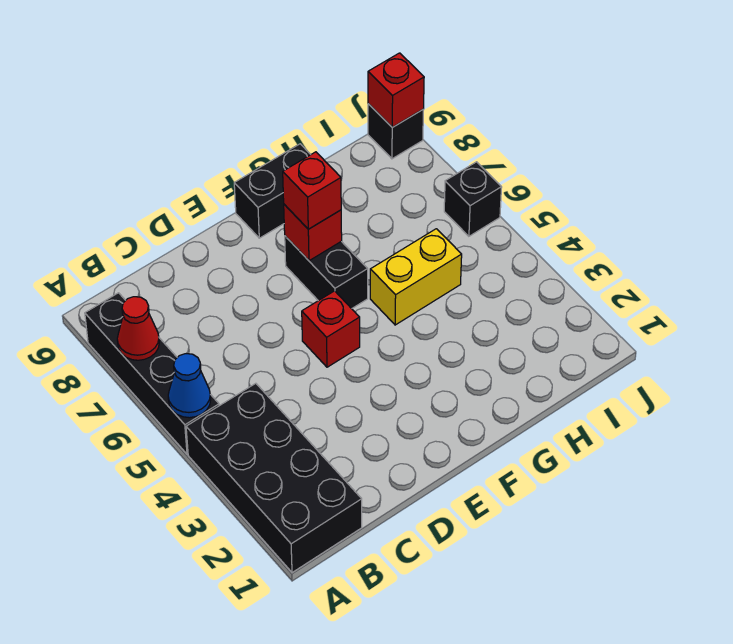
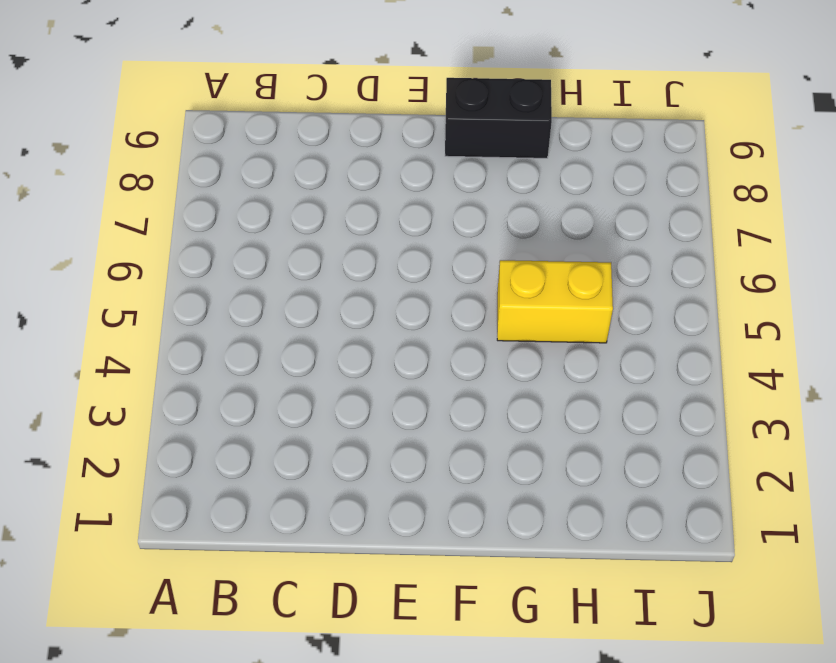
none -> black 2x4 brick [186,383,362,573]
none -> black 1x4 brick [85,293,219,454]
none -> red 1x1 brick [302,291,360,367]

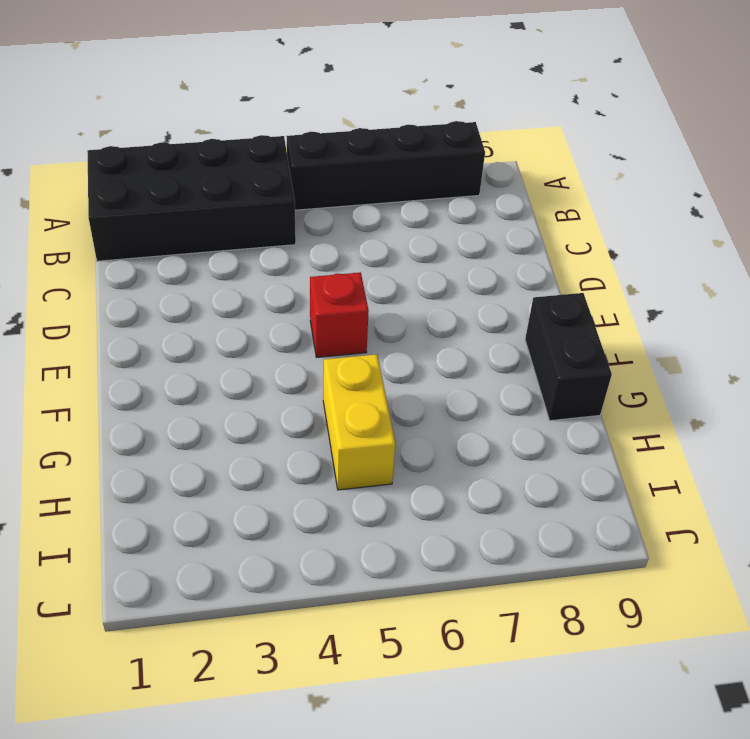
none -> black 1x2 brick [285,236,368,309]
none -> black 1x1 brick [444,162,502,236]
none -> black 1x1 brick [368,104,424,159]

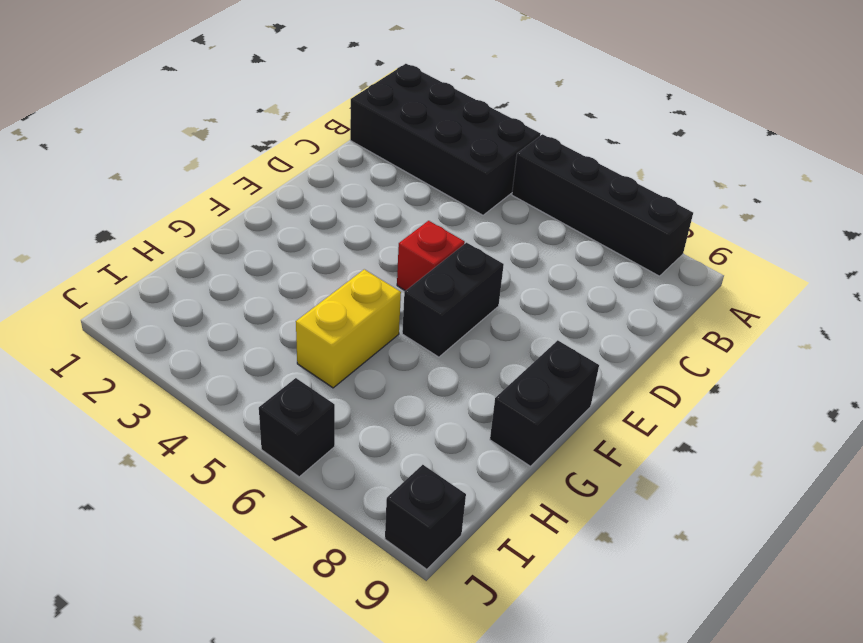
black 1x2 brick [402,243,504,357] -> black 1x2 brick turned to [285,236,368,309]
none -> blue 1x1 cone [168,354,211,418]
none -> red 1x1 cone [117,297,159,360]
none -> red 1x1 brick [284,204,342,261]

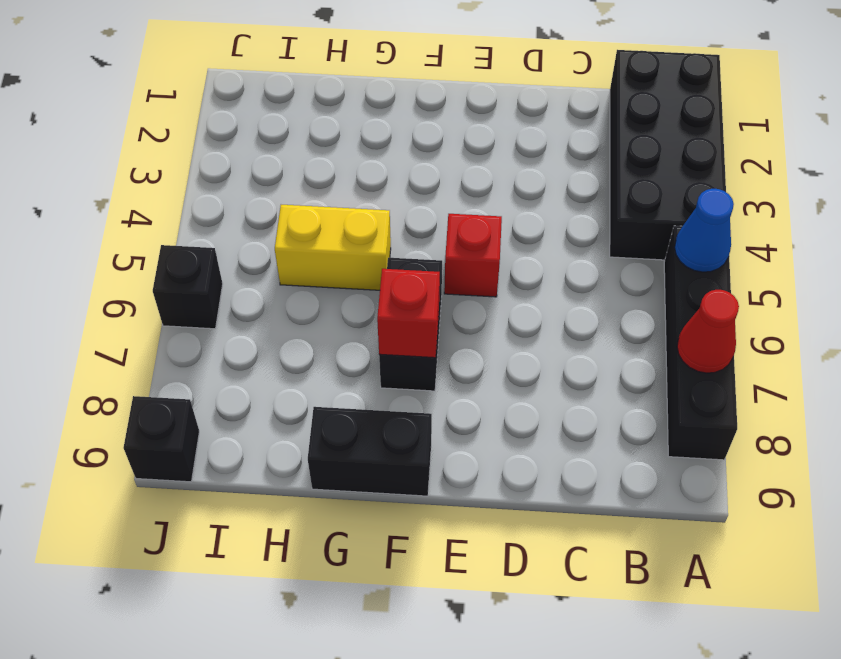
none -> red 1x1 brick [368,53,424,127]
none -> red 1x1 brick [283,152,341,229]

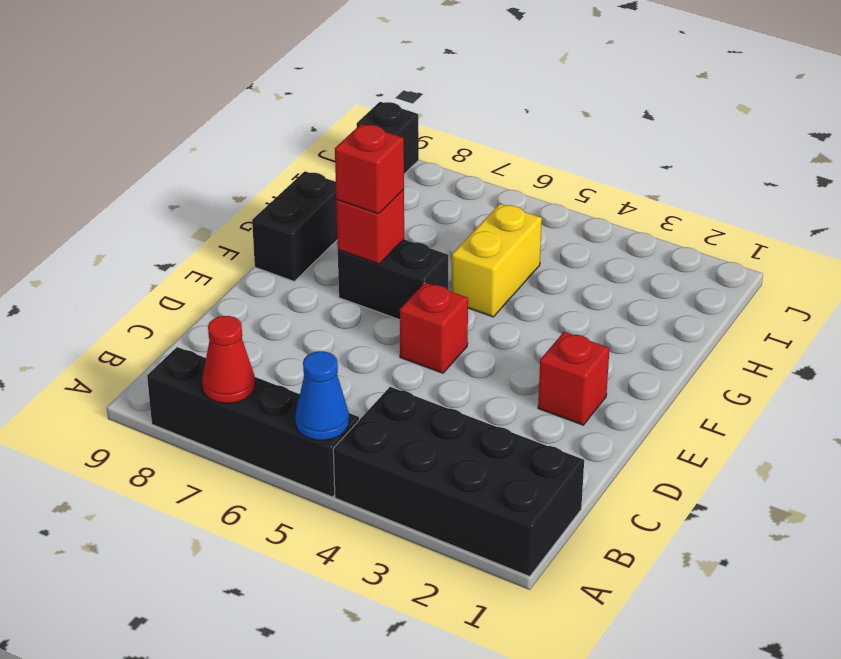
red 1x1 brick [538,332,610,425] -> red 1x1 brick moved to [368,53,424,127]
none -> black 1x1 brick [444,162,502,236]

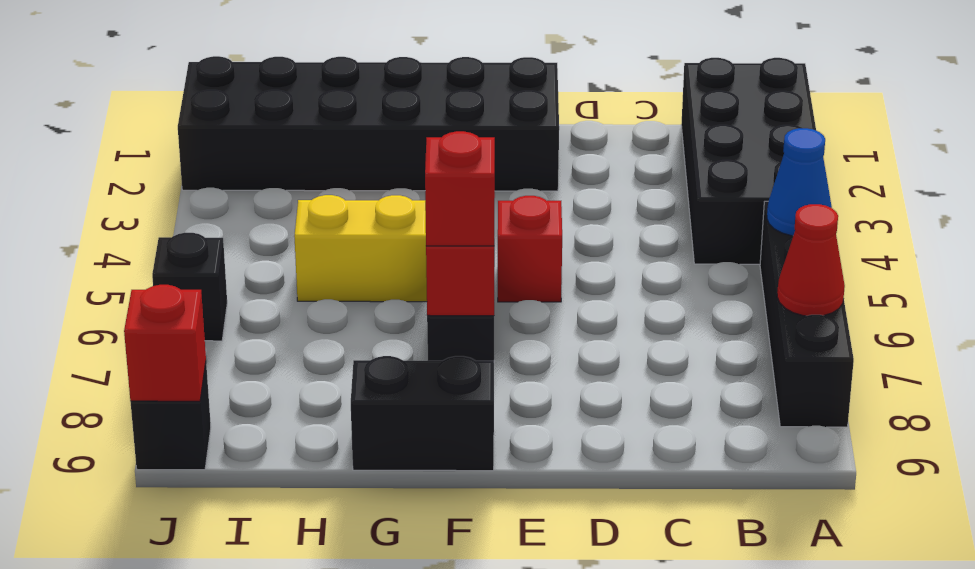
black 2x6 brick [178,56,559,191] -> none

